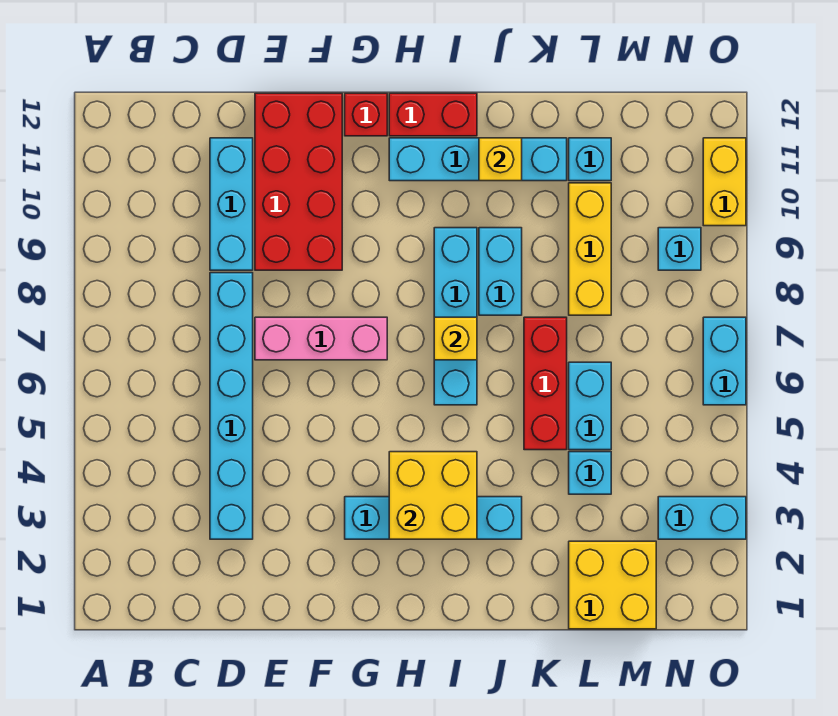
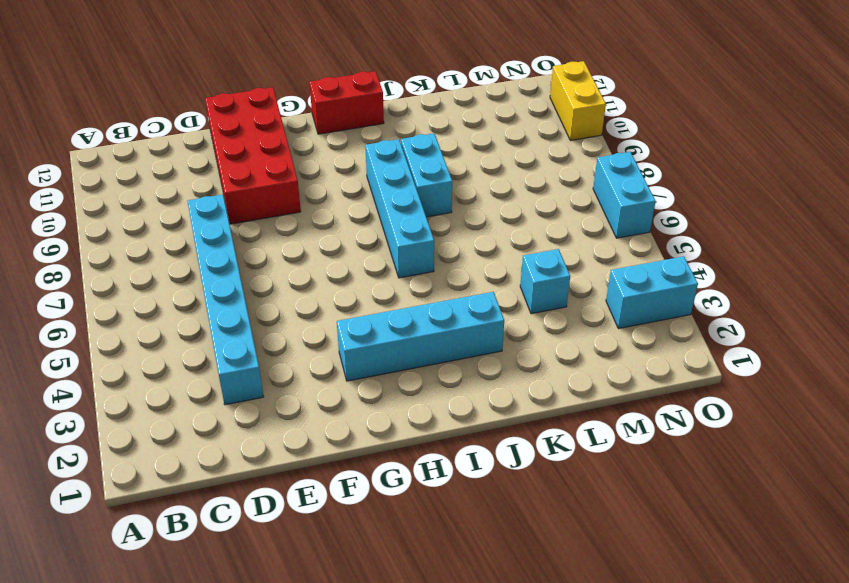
none -> cyan 1x3 brick [210,138,253,270]
none -> pink 1x3 brick [255,317,387,360]
none -> red 1x1 brick [345,93,387,136]

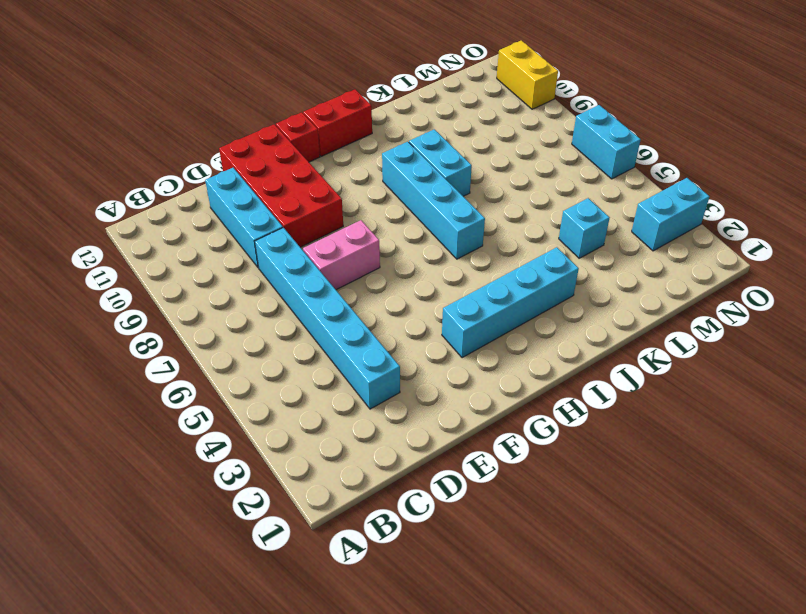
pink 1x2 brick [303,220,380,290] -> pink 1x3 brick [255,317,387,360]
none -> cyan 1x4 brick [389,138,567,181]
none -> red 1x3 brick [524,317,567,450]
none -> yellow 2x2 brick [569,541,656,629]

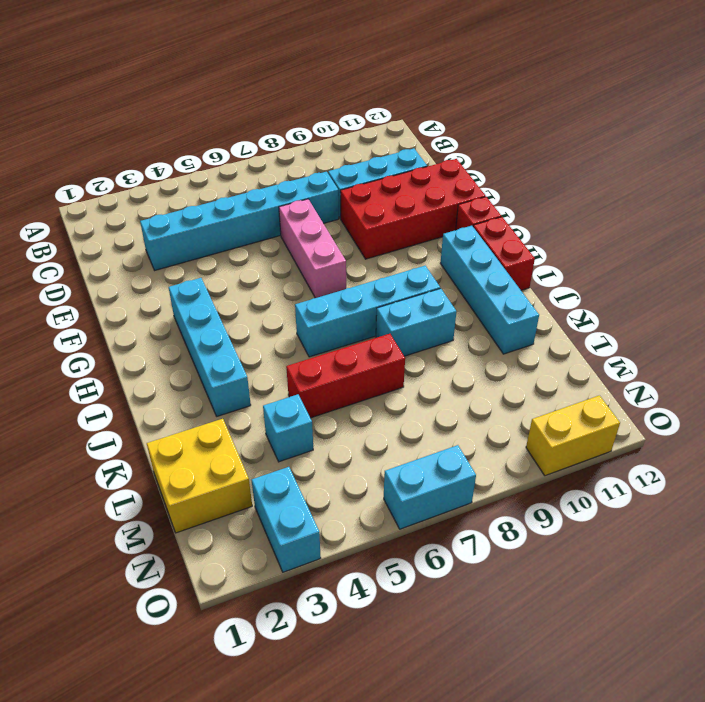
none -> cyan 1x2 brick [569,362,611,450]
none -> yellow 1x3 brick [569,183,611,315]
none -> cyan 1x1 brick [569,138,611,181]

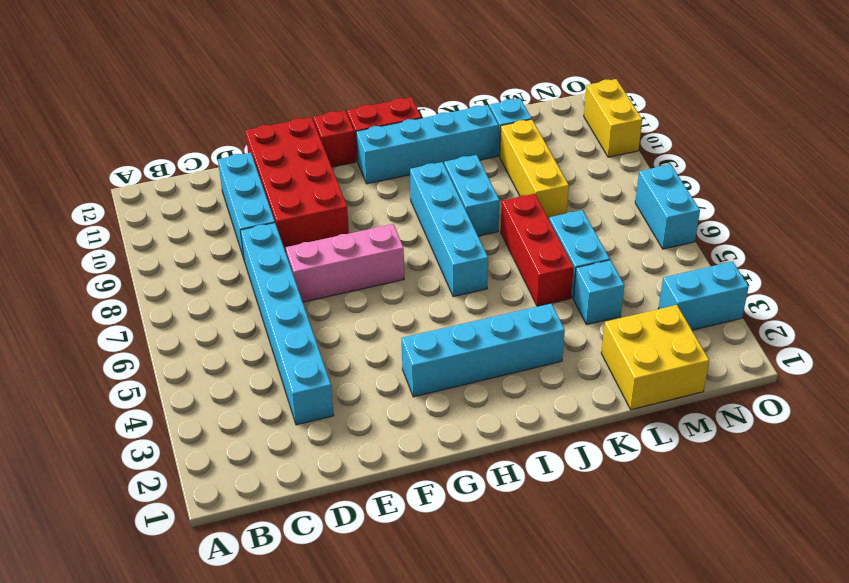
none -> cyan 1x1 brick [658,228,701,270]
none -> yellow 2x2 brick [389,452,477,539]
none -> yellow 1x1 brick [434,317,477,360]

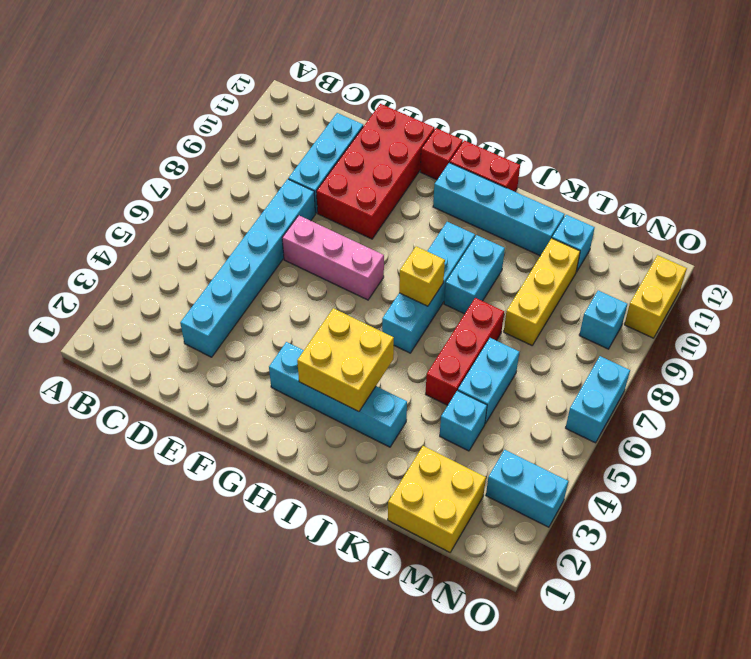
none -> yellow 1x1 brick [479,138,522,181]

